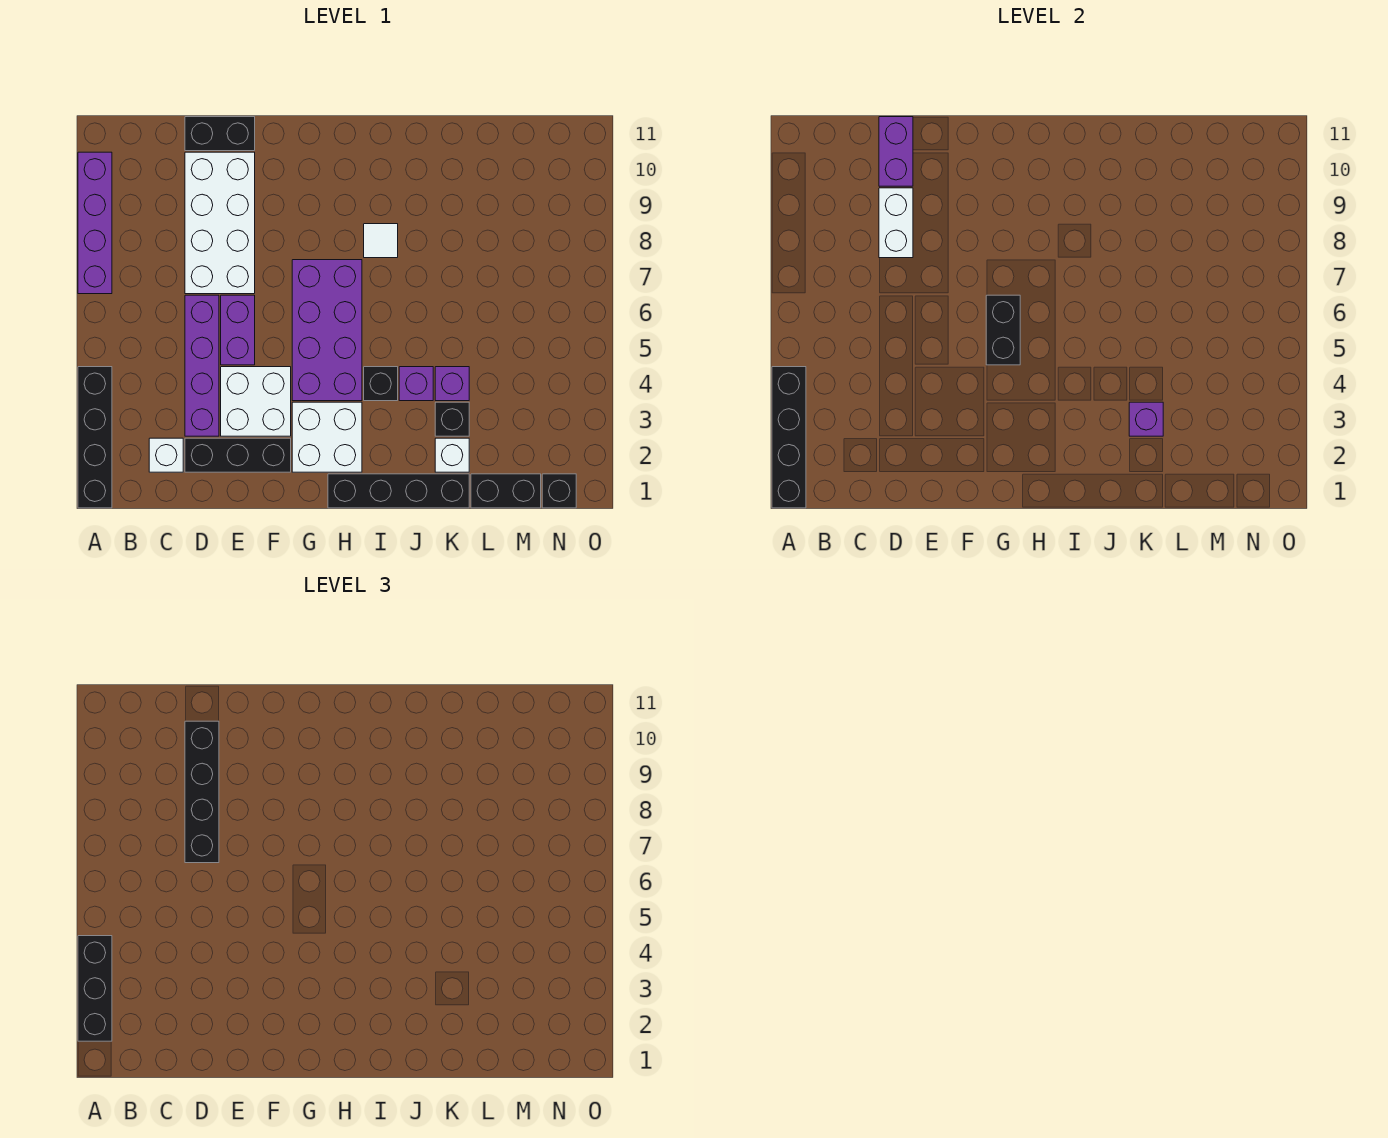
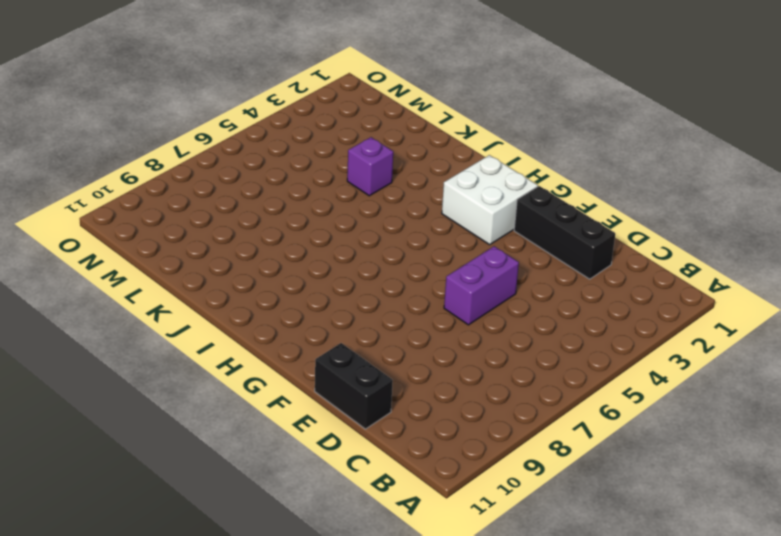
none -> black 1x4 brick [78,367,112,508]
none -> purple 1x4 brick [78,152,112,294]
none -> white 1x1 brick [149,438,183,472]

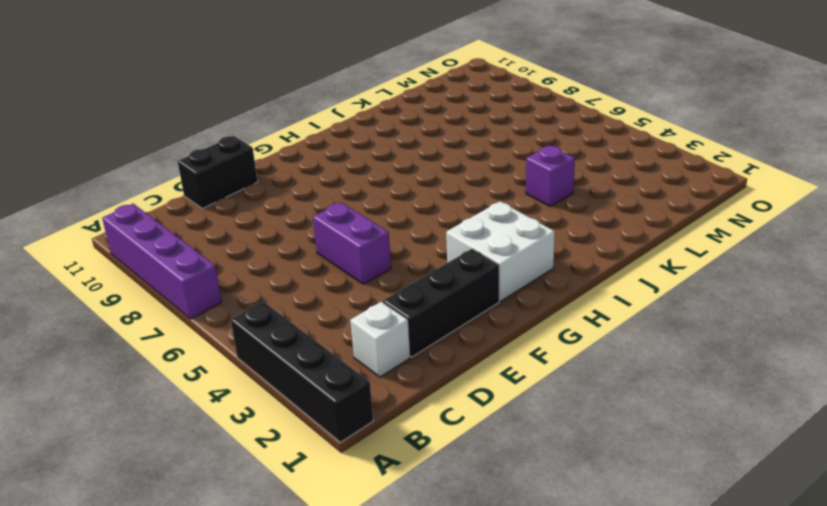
none -> purple 1x4 brick [185,295,219,436]
none -> white 2x4 brick [185,152,255,294]
none -> white 2x2 brick [221,367,291,436]

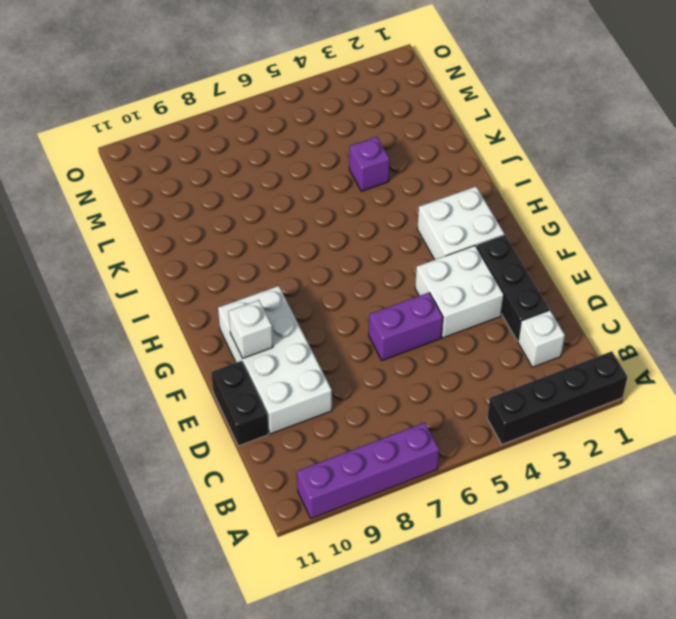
white 2x4 brick [218,286,332,434] -> white 2x4 brick turned to [185,152,255,294]
white 1x1 brick [229,300,273,358] -> white 1x1 brick moved to [435,438,469,472]
none -> purple 1x4 brick [185,295,219,436]
none -> purple 2x4 brick [292,260,362,401]
none -> black 1x4 brick [328,474,469,508]

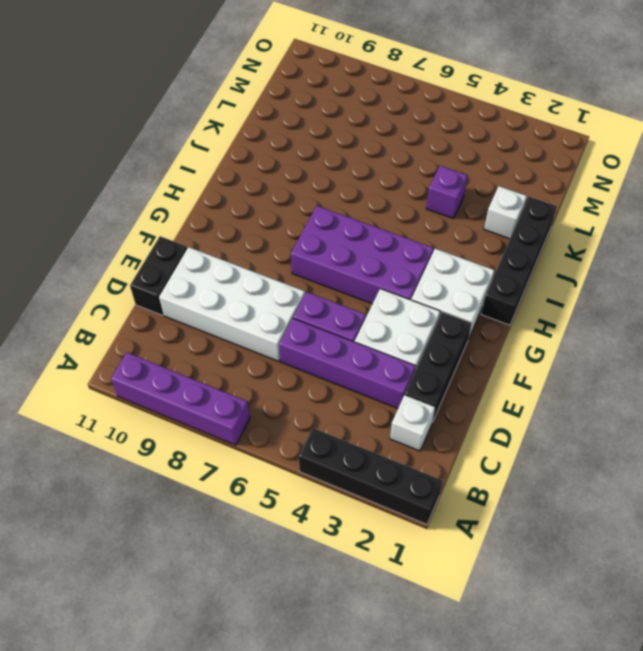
none -> black 1x1 brick [364,367,398,401]
none -> white 1x1 tile [364,224,398,258]
none -> purple 1x1 brick [399,367,433,401]

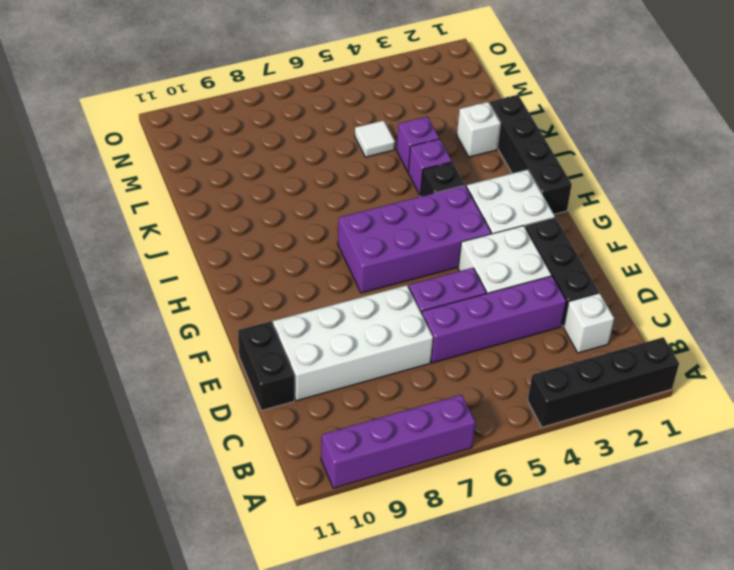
white 1x1 tile [355,120,395,157] -> white 1x1 tile moved to [364,224,398,258]
none -> black 1x1 brick [435,402,469,436]
none -> black 1x2 brick [471,474,541,508]
none -> black 1x1 brick [542,474,576,508]

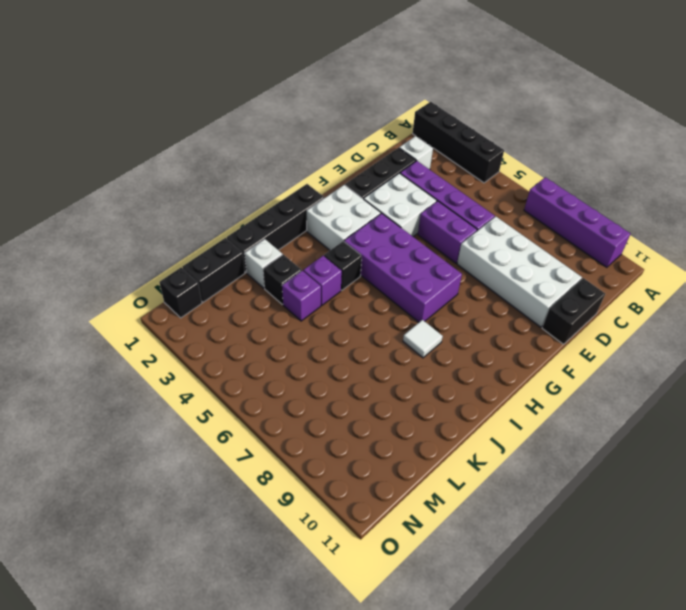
none -> black 1x4 brick [772,367,806,508]
none -> white 1x2 brick [879,188,913,258]
none -> purple 1x2 brick [879,117,913,186]

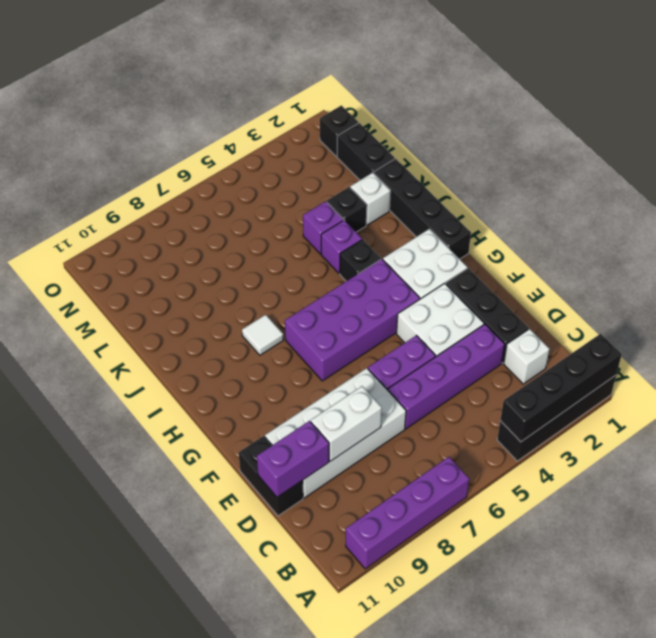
none -> black 1x2 brick [986,295,1020,365]
none -> purple 1x1 brick [1129,402,1163,436]
none -> black 1x3 brick [78,936,112,1041]

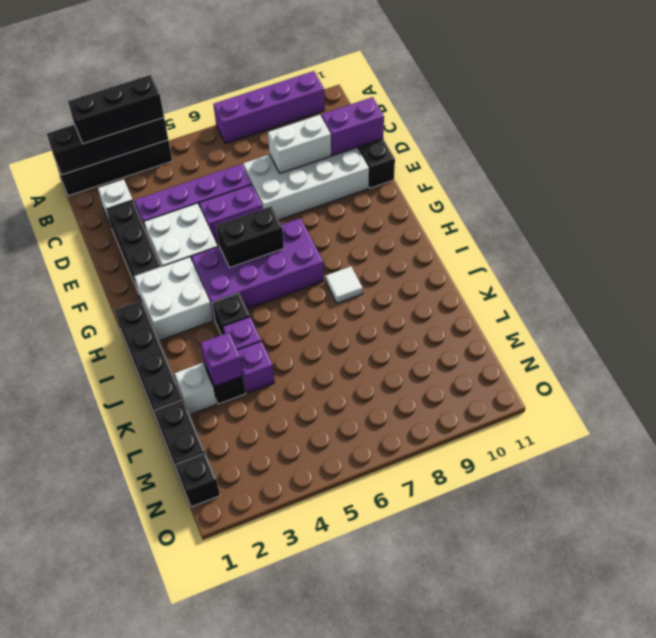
none -> black 1x4 brick [185,721,219,863]

